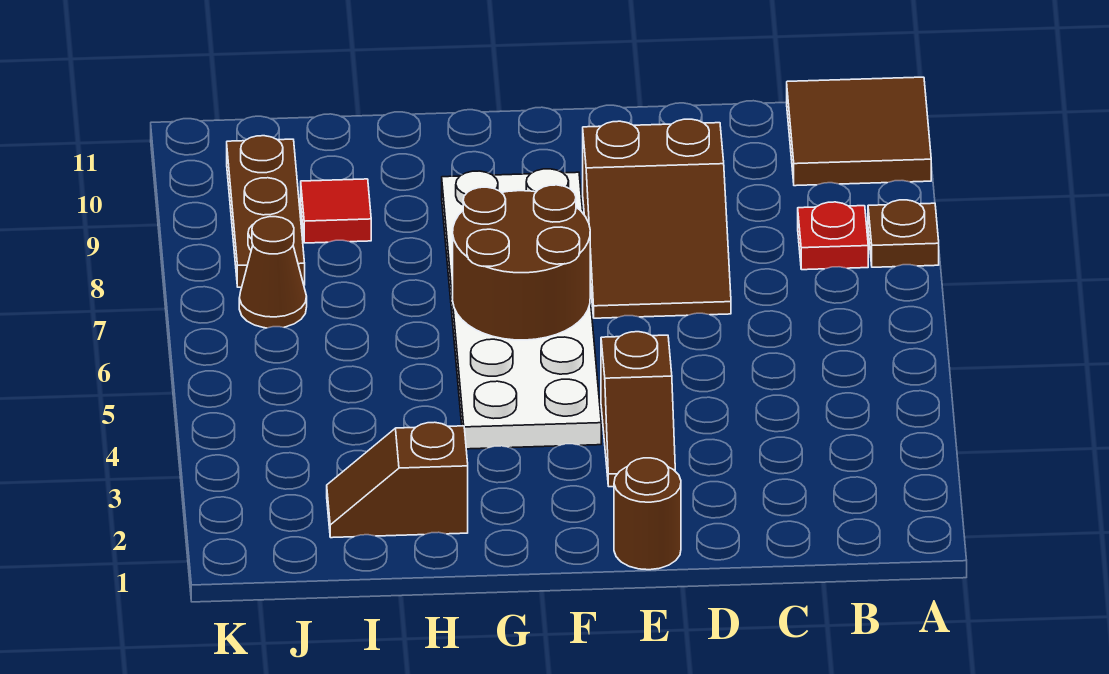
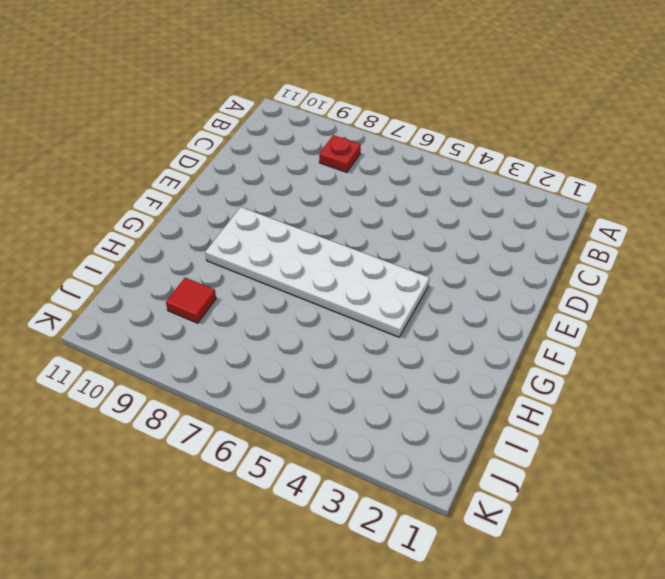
none -> brown 1x1 plate [868,200,939,267]
none -> brown 2x2 tile [787,77,931,186]
none -> brown 2x3 slope [583,119,731,318]

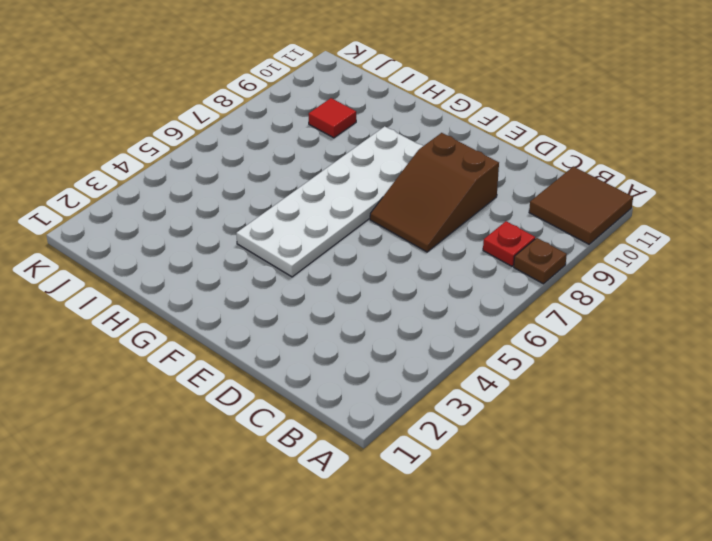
none -> brown 1x1 round brick [614,458,681,570]
none -> brown 1x2 slope [601,332,675,487]
none -> brown 1x2 slope [327,422,468,538]

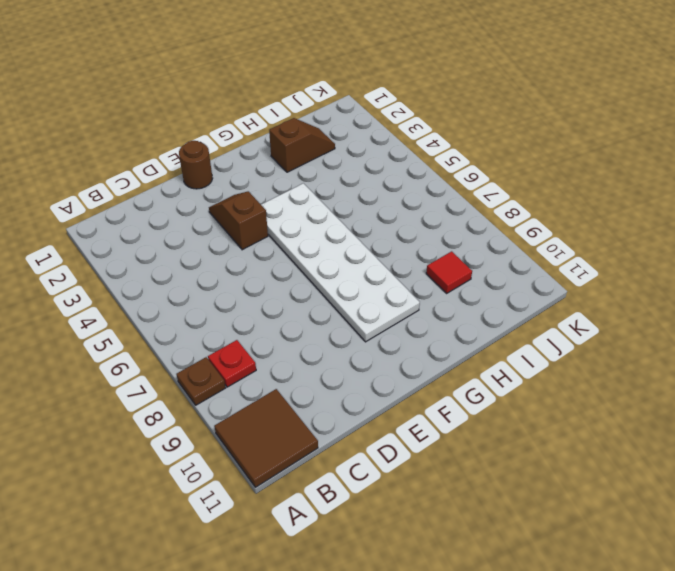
none -> brown 2x3 slope [583,119,731,318]
none -> brown 1x1 cone [239,217,307,328]
none -> brown 1x3 plate [227,136,305,287]

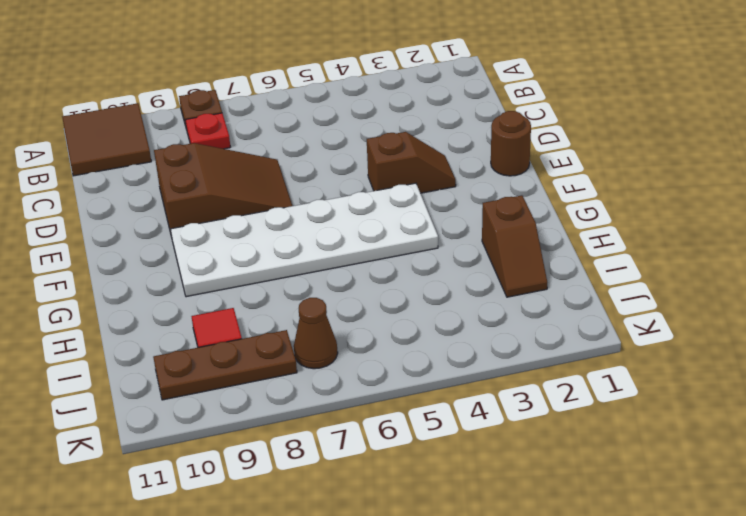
none -> brown 2x2 round brick [453,185,590,340]

